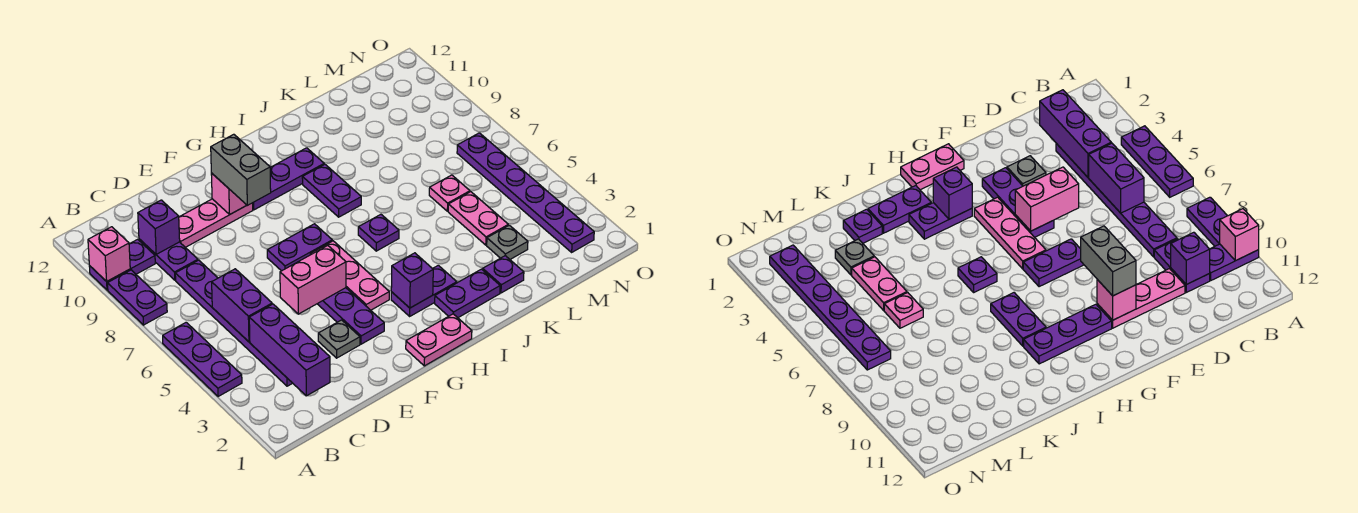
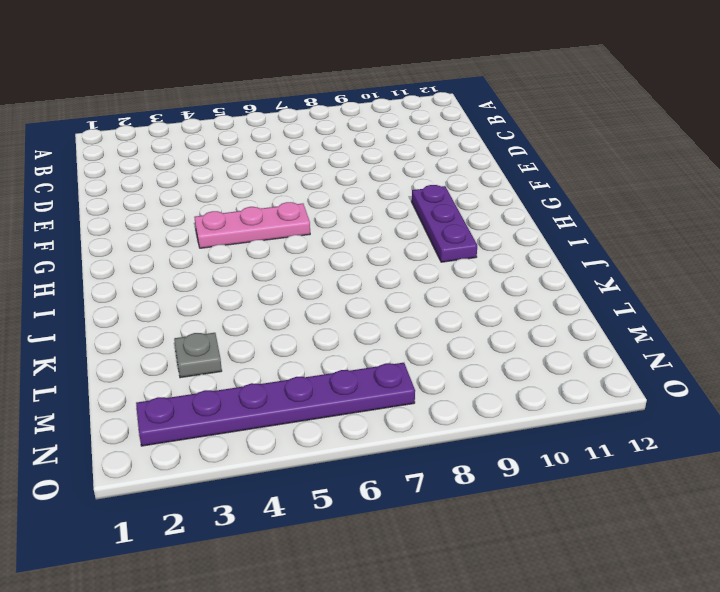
none -> purple 1x3 plate [163,322,242,397]
none -> purple 1x2 plate [108,270,167,325]
none -> purple 1x2 plate [89,239,155,290]

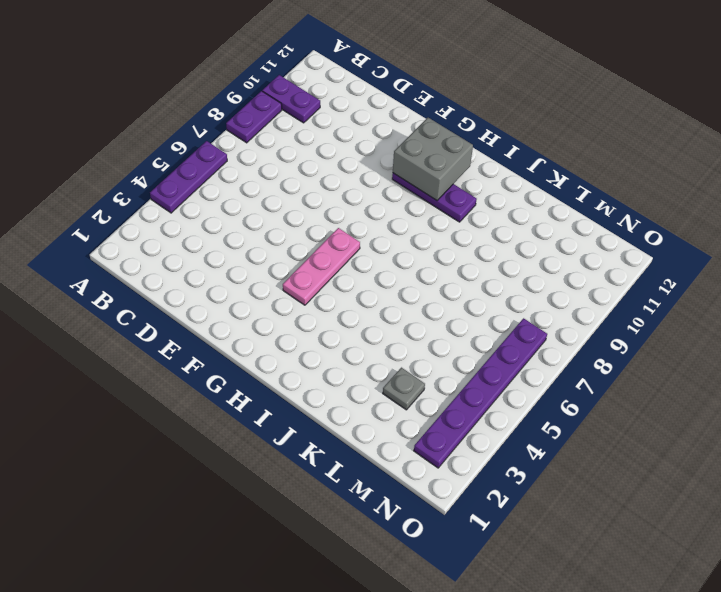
grey 2x2 brick [393,118,473,200] -> none
none -> purple 1x6 plate [175,260,292,386]
none -> purple 1x2 plate [139,239,198,280]
none -> pink 1x3 plate [179,199,253,247]

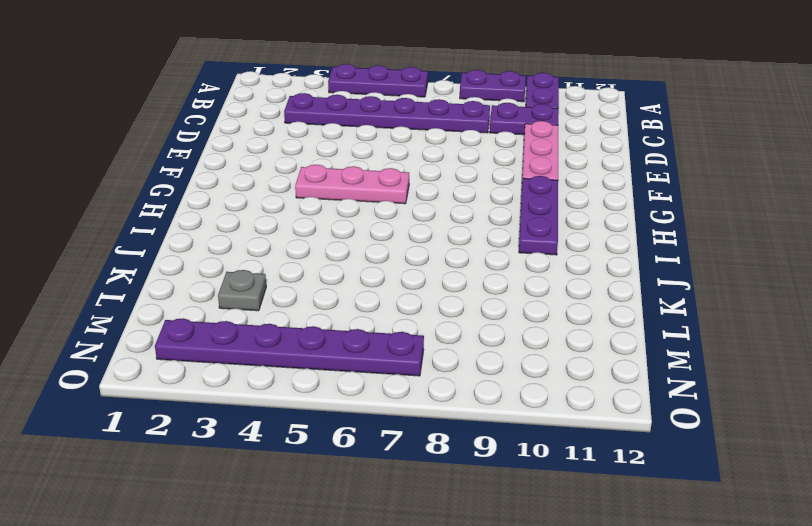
none -> grey 1x1 plate [318,320,360,358]
none -> purple 1x3 plate [318,288,384,344]
none -> purple 1x2 plate [267,224,332,271]

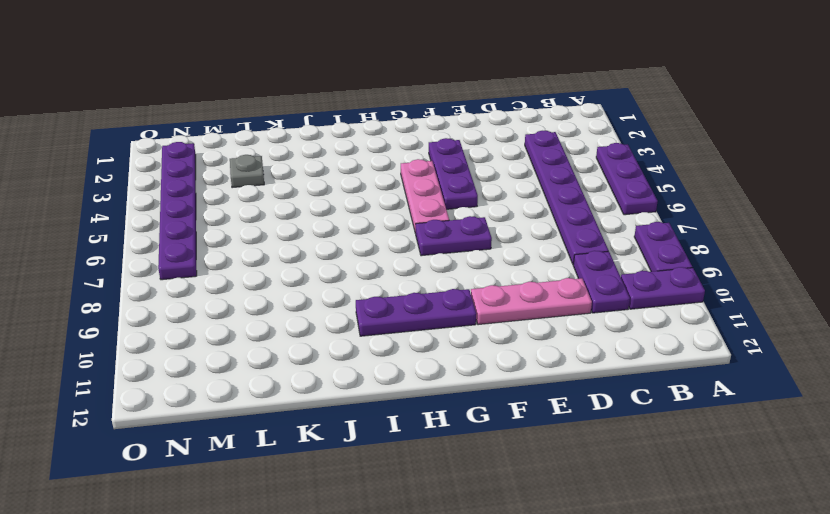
none -> grey 1x1 plate [318,320,360,358]
none -> pink 1x2 plate [406,314,472,366]
none -> purple 1x2 plate [391,265,457,316]

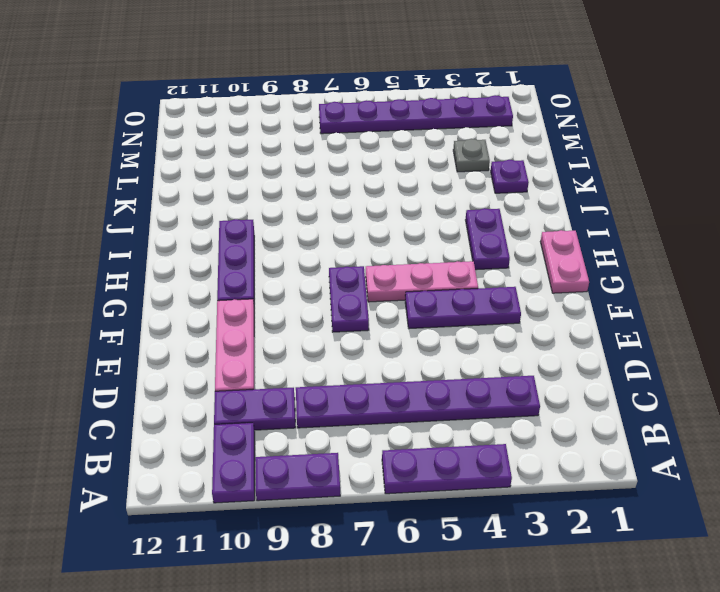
none -> grey 1x1 plate [318,320,360,358]
none -> purple 1x2 plate [435,269,500,318]
none -> purple 1x1 plate [358,214,399,251]

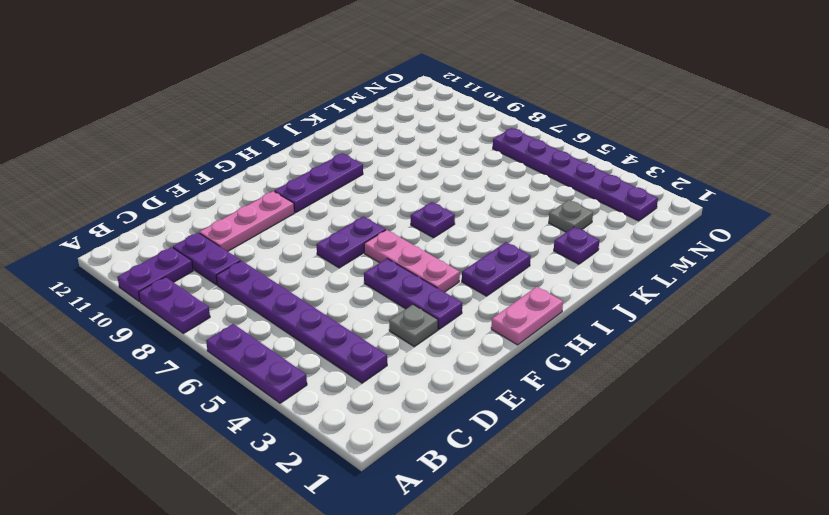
none -> purple 1x2 plate [435,269,500,318]
none -> purple 1x2 plate [302,164,361,217]
none -> pink 1x2 plate [448,192,508,245]

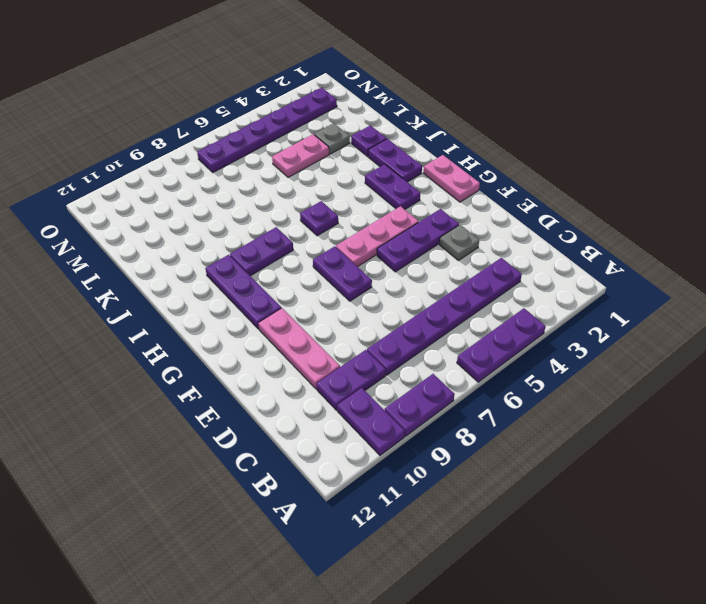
none -> pink 1x1 plate [429,175,470,211]
none -> pink 1x1 brick [88,227,130,282]
none -> purple 1x3 brick [249,304,330,396]

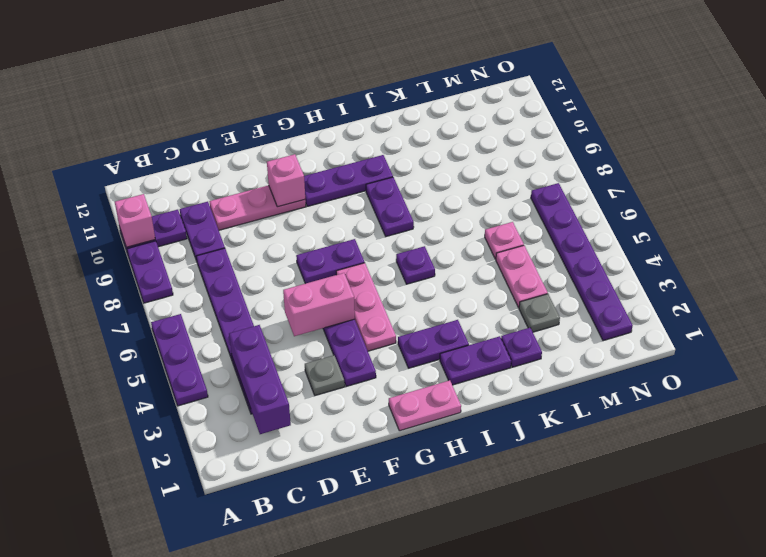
none -> purple 1x2 brick [212,269,272,342]
none -> purple 1x1 brick [138,200,180,254]
none -> purple 1x1 brick [391,253,433,308]

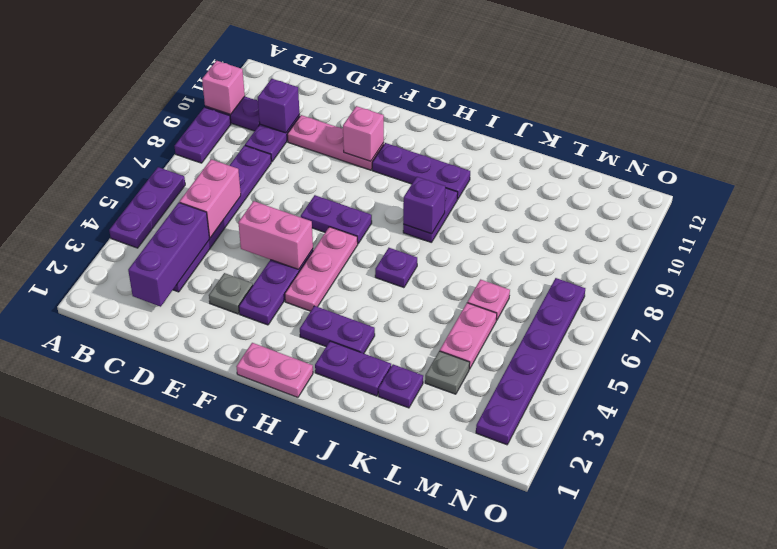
pink 1x2 brick [179,159,241,238] -> purple 1x2 brick [212,269,272,342]
purple 1x1 brick [403,177,445,234] -> purple 1x1 brick moved to [391,253,433,308]
none -> grey 1x2 brick [211,134,271,205]

